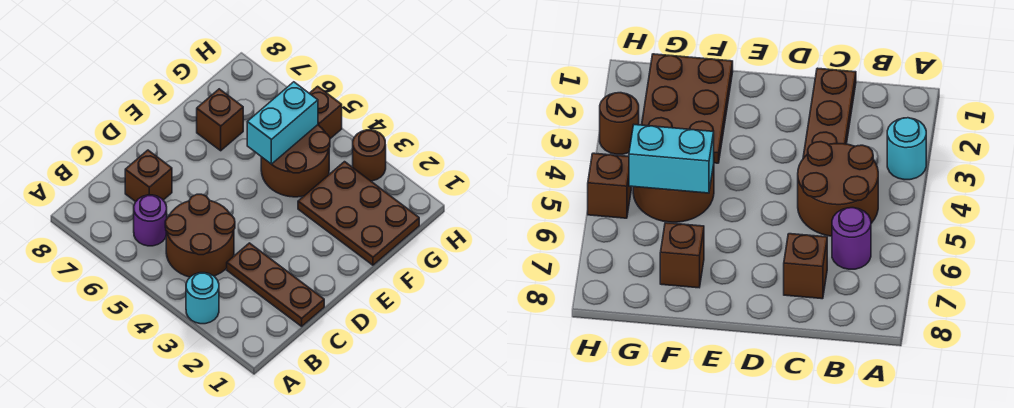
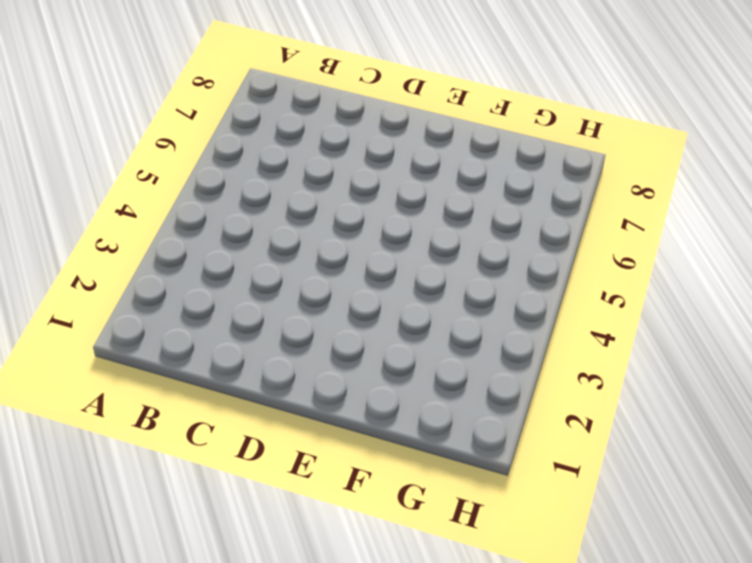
none -> cyan 1x1 round brick [186,273,219,324]
none -> brown 2x2 round brick [165,194,235,277]

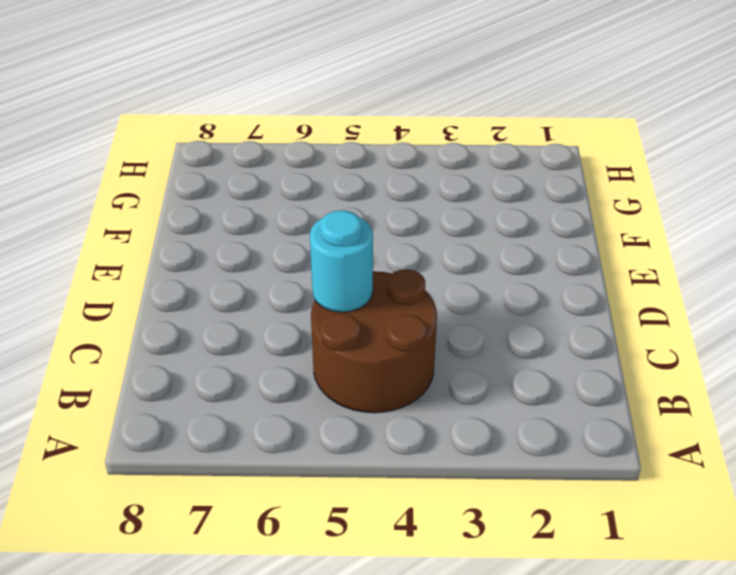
cyan 1x1 round brick [310,210,373,312] -> cyan 1x1 round brick moved to [186,273,219,324]
none -> purple 1x1 round brick [134,195,167,246]
none -> brown 1x3 plate [227,243,324,326]

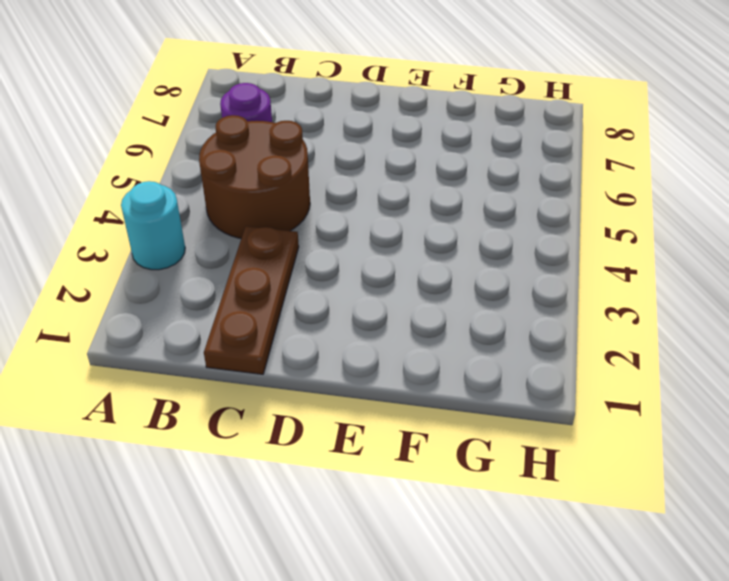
none -> brown 1x1 brick [125,150,172,202]
none -> brown 2x3 plate [298,162,419,265]

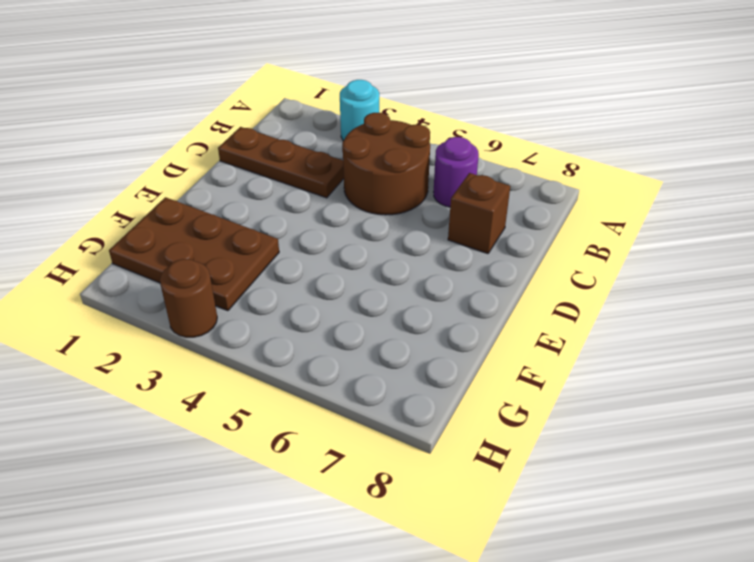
none -> brown 2x2 round brick [261,125,330,197]
none -> brown 1x1 brick [197,89,243,151]

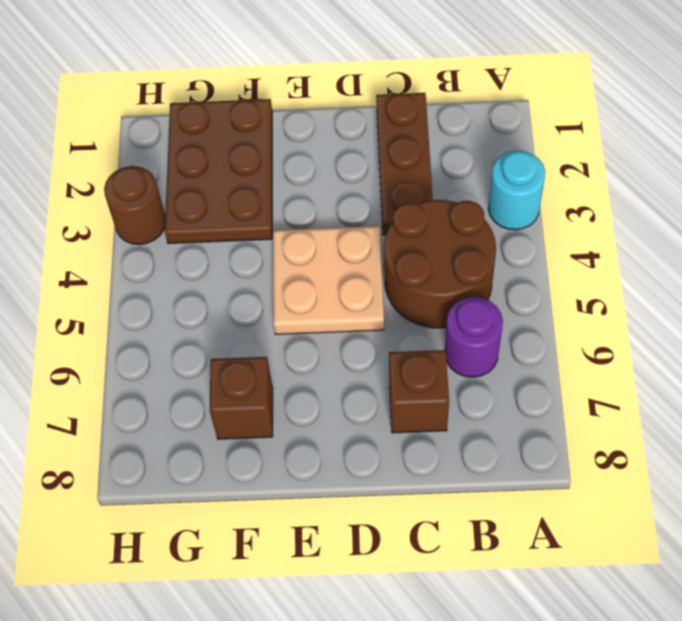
tan 2x2 plate [273,226,384,334] -> none
none -> brown 2x2 round brick [261,125,330,197]
none -> brown 1x1 brick [309,86,342,139]

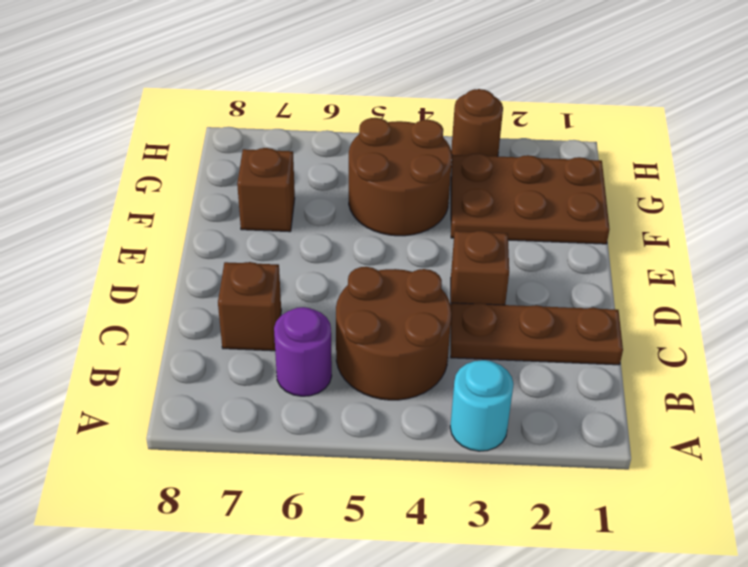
brown 1x1 brick [451,231,509,307] -> brown 1x1 brick moved to [309,86,342,139]
none -> cyan 1x2 brick [247,82,318,164]

